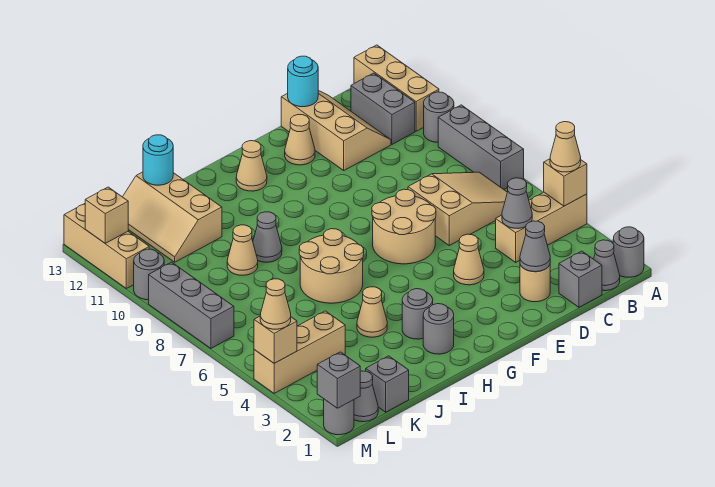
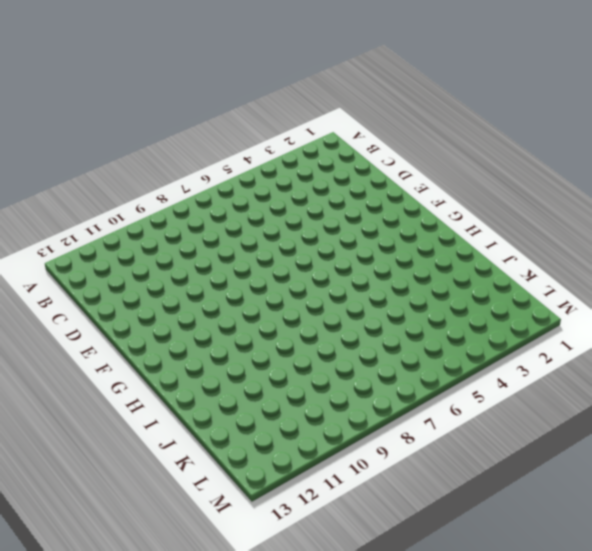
none -> grey 1x1 round brick [613,227,644,277]
none -> tan 1x3 brick [496,192,587,262]
none -> grey 1x3 brick [438,105,524,189]
none -> grey 1x1 round brick [424,92,454,142]

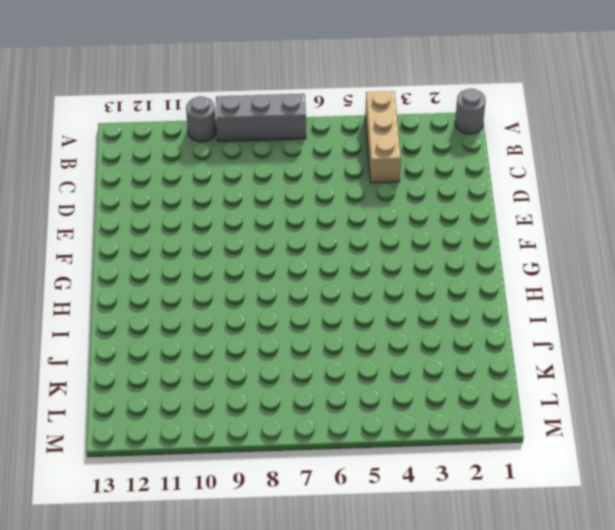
none -> tan 1x3 brick [354,45,439,131]
none -> grey 1x1 cone [594,240,620,291]
none -> tan 2x3 slope [408,172,507,245]
none -> grey 1x2 brick [351,73,415,144]

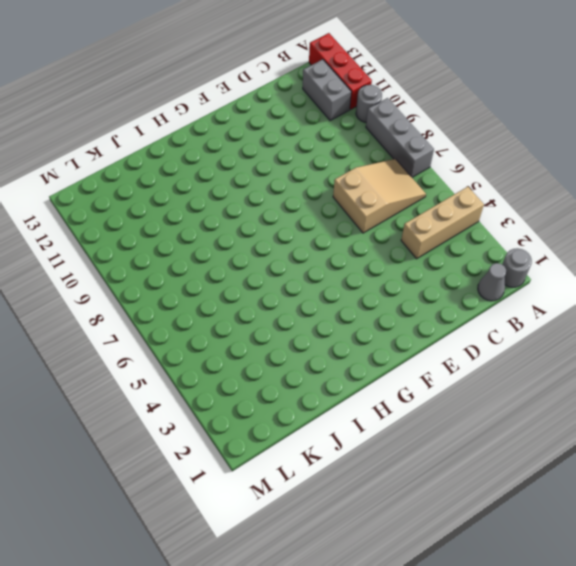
red 1x3 brick [309,33,372,109] -> tan 1x3 brick [354,45,439,131]
none -> grey 1x1 brick [559,251,602,307]
none -> tan 2x3 slope [281,91,391,170]
none -> tan 1x1 round brick [520,265,550,302]
none -> tan 1x1 cone [454,234,484,285]

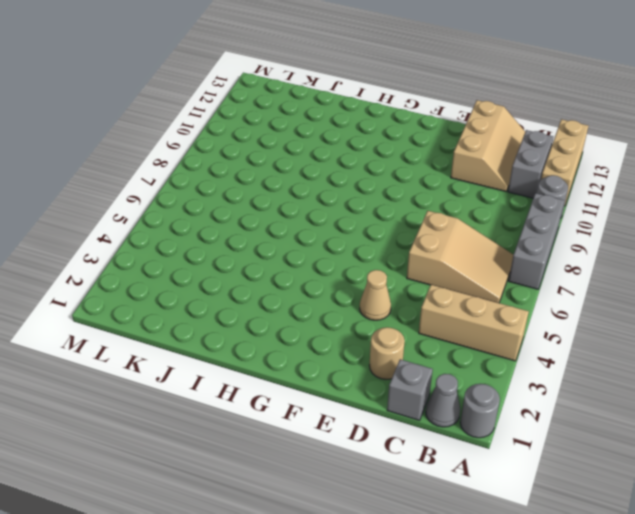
none -> tan 2x2 round brick [372,189,436,264]
none -> tan 1x1 cone [285,115,315,165]
none -> tan 1x1 cone [236,141,267,191]
none -> grey 1x1 round brick [423,304,454,354]

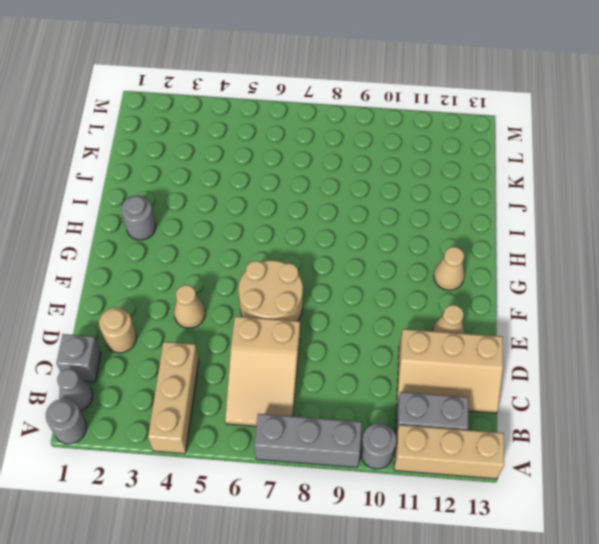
none -> grey 1x1 round brick [402,289,433,339]
none -> tan 2x2 round brick [299,229,364,303]
none -> tan 1x1 cone [357,287,387,337]
none -> grey 1x1 cone [253,212,282,262]

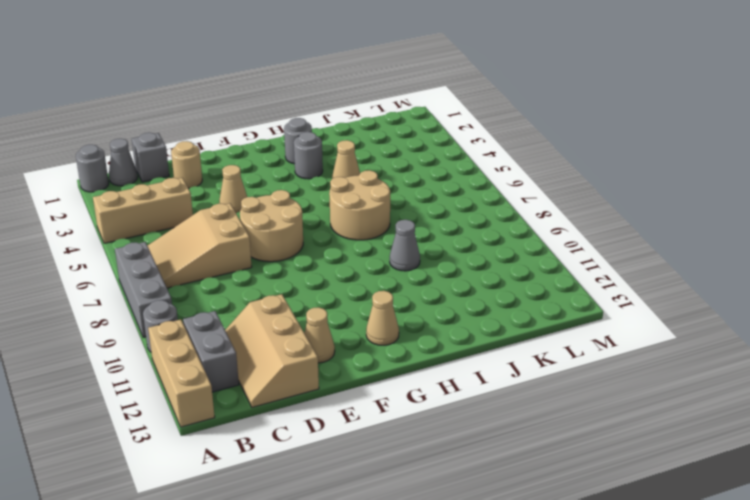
none -> tan 1x1 cone [227,225,258,275]
none -> tan 2x3 slope [123,172,222,262]
none -> grey 1x1 brick [366,356,409,412]
none -> tan 1x3 brick [254,311,345,393]

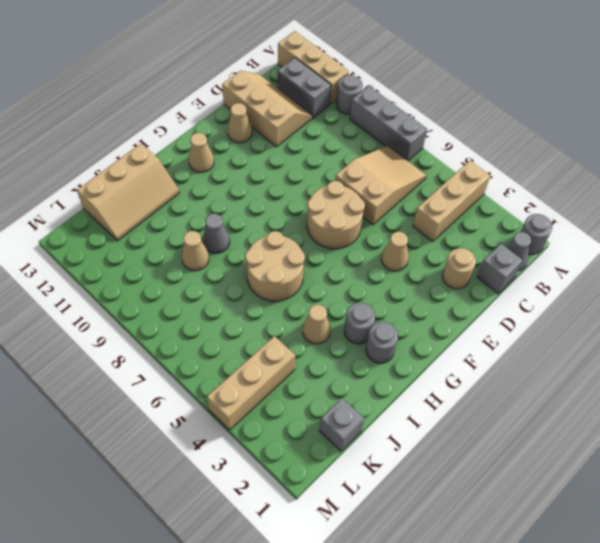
tan 2x3 slope [77,144,180,241] -> tan 2x3 slope turned to [123,172,222,262]
none -> grey 1x1 cone [354,371,378,422]
none -> grey 1x1 round brick [324,399,354,435]
none -> grey 1x3 brick [149,262,234,348]
none -> grey 1x1 round brick [134,249,164,300]

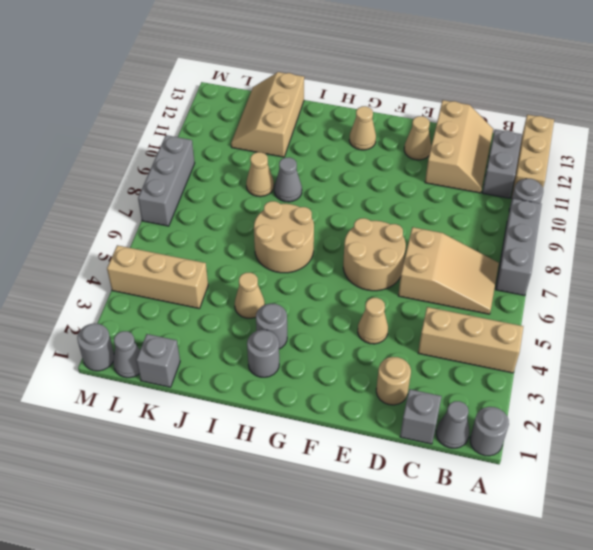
none -> grey 1x1 round brick [134,249,164,300]
none -> tan 1x3 brick [64,204,149,289]
none -> tan 1x1 brick [544,159,587,206]
none -> grey 1x1 cone [502,178,532,229]

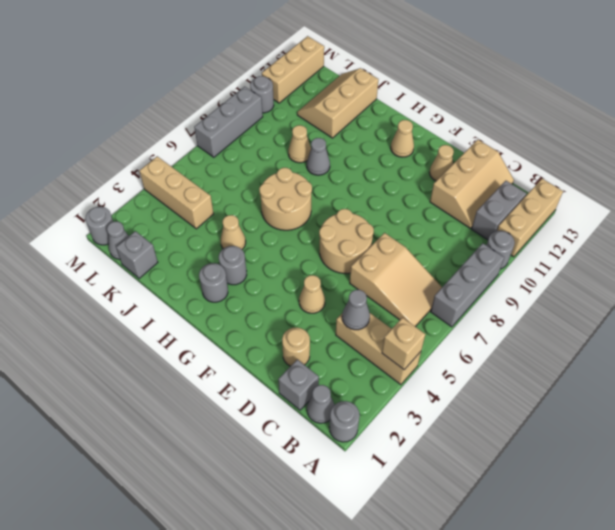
none -> grey 1x1 cone [520,221,550,272]
none -> cyan 1x1 round brick [288,56,318,107]
none -> cyan 1x1 round brick [143,135,173,185]
none -> grey 1x1 brick [317,352,360,408]

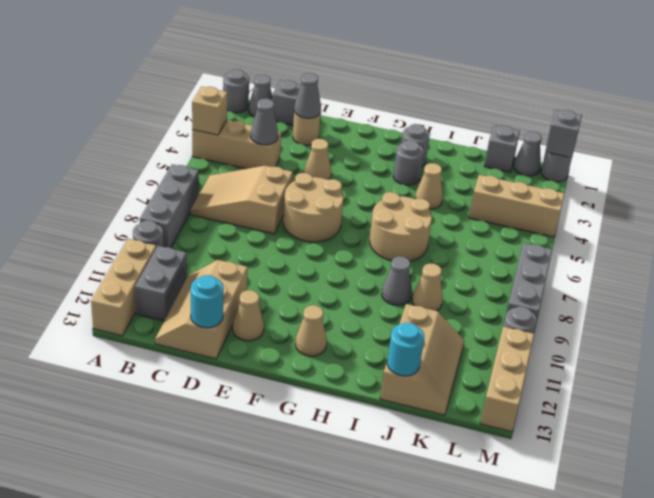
none -> tan 1x1 brick [254,316,297,363]
none -> tan 1x1 brick [85,187,128,243]
none -> tan 1x1 cone [550,122,581,172]
none -> tan 1x1 cone [260,279,291,329]

